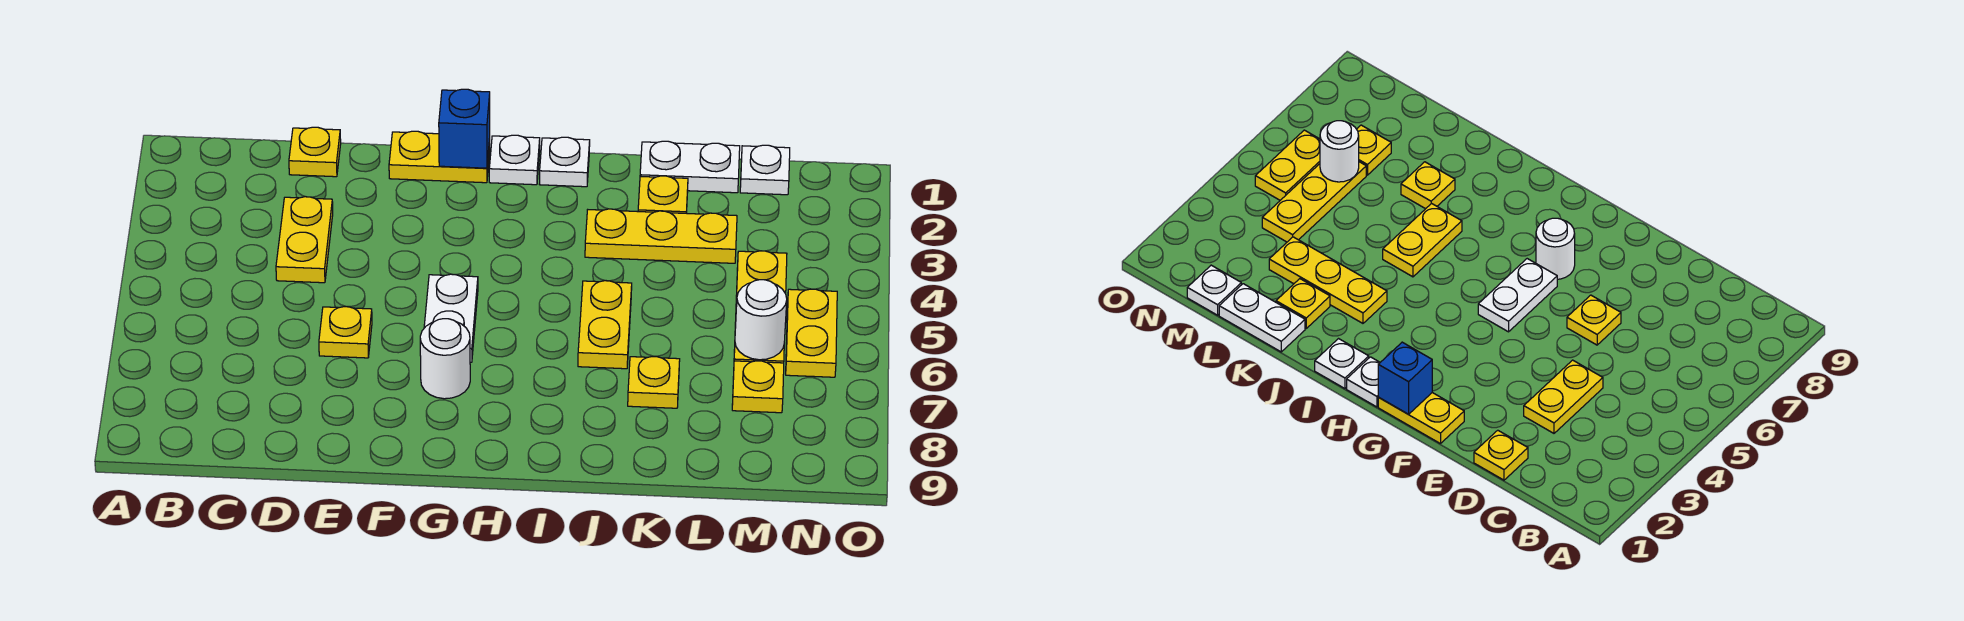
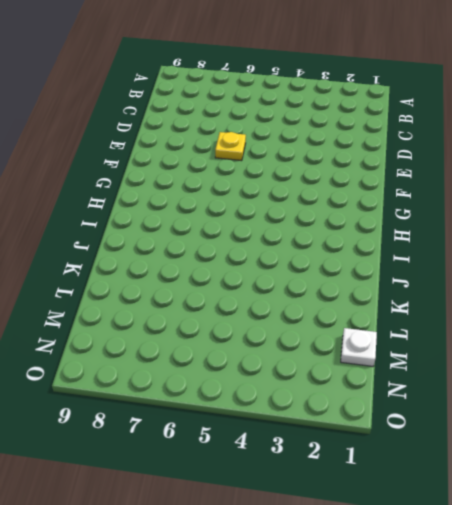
none -> yellow 1x1 plate [289,127,341,177]
none -> yellow 1x2 plate [276,197,333,283]
none -> yellow 1x2 plate [389,131,490,183]

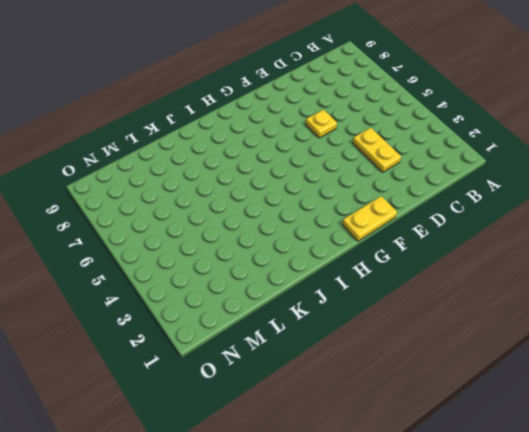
none -> yellow 1x1 plate [289,127,341,177]
none -> white 1x2 plate [424,274,478,362]
none -> white 1x1 round brick [420,319,470,399]

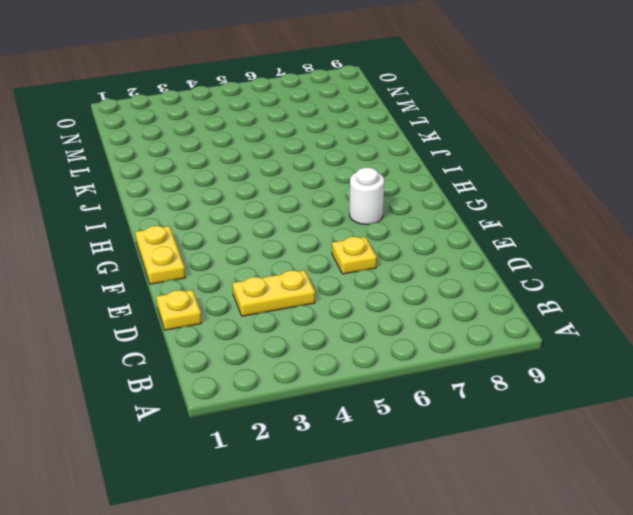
none -> white 1x2 plate [424,274,478,362]
none -> white 1x1 plate [489,135,540,185]
none -> white 1x1 plate [540,137,590,187]

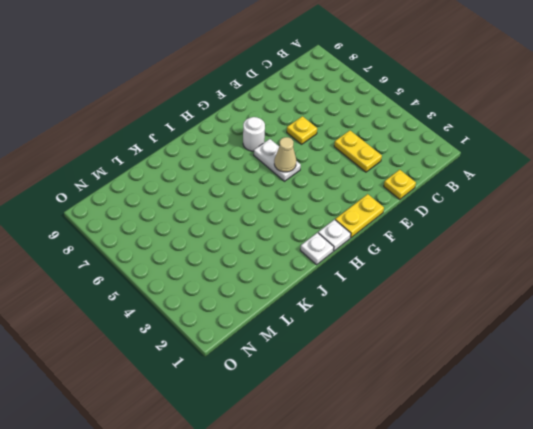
tan 1x1 cone [274,137,296,172] -> none
none -> yellow 1x3 plate [585,209,737,263]
none -> yellow 1x2 plate [578,281,632,369]
none -> white 1x2 plate [640,141,740,193]

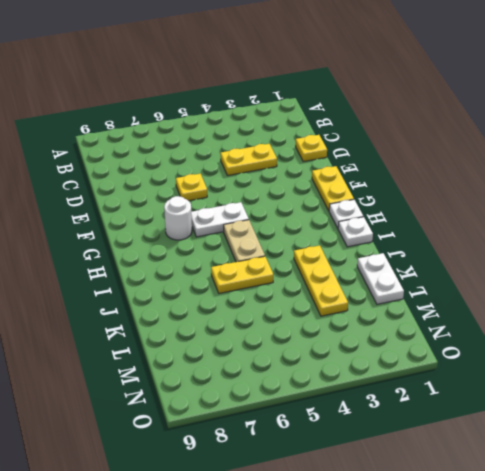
tan 1x2 plate [224,220,265,262] -> none
none -> yellow 1x1 plate [638,176,688,213]
none -> yellow 1x1 plate [628,357,680,408]
none -> white 1x1 plate [740,145,790,195]

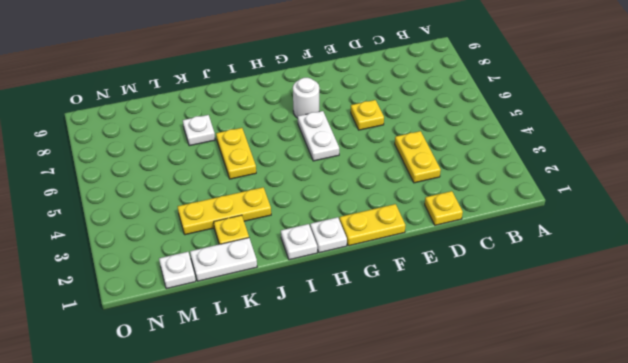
white 1x1 plate [183,115,215,146] -> yellow 1x1 plate [628,357,680,408]
none -> yellow 1x3 plate [734,251,787,363]
none -> yellow 1x1 plate [732,361,784,413]
none -> yellow 1x2 plate [786,289,837,377]

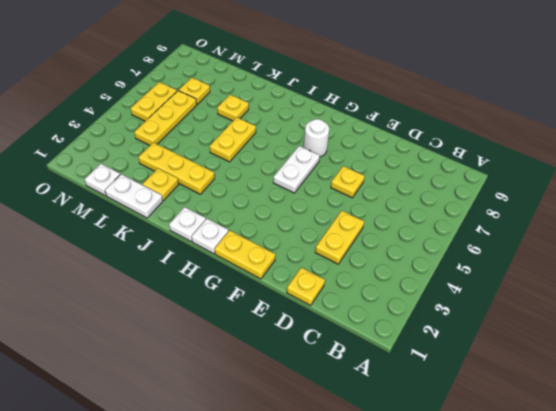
none -> blue 1x1 brick [439,89,490,168]
none -> white 1x1 round brick [735,280,787,360]

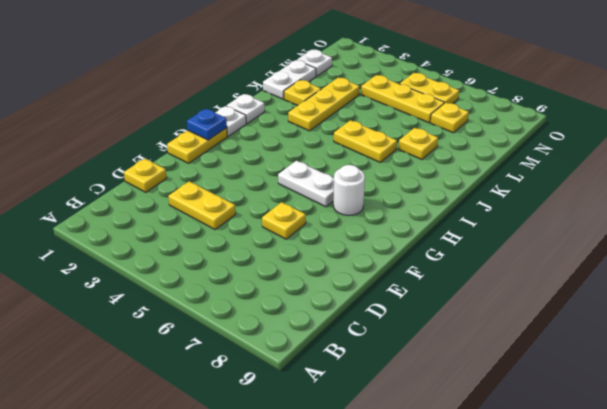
blue 1x1 plate [187,109,227,140] -> blue 1x1 brick [439,89,490,168]
none -> white 1x1 round brick [735,280,787,360]

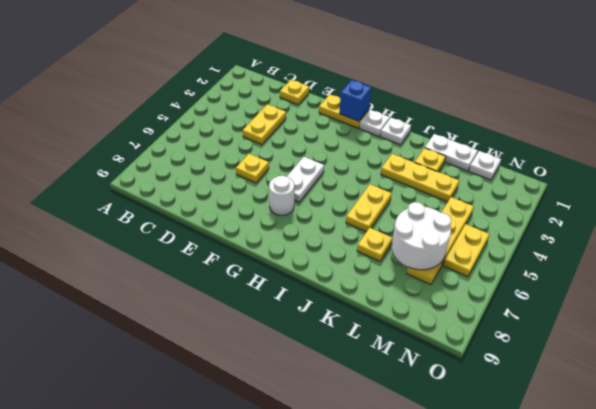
white 2x2 round brick [392,202,451,270] -> white 1x1 round brick [735,280,787,360]

